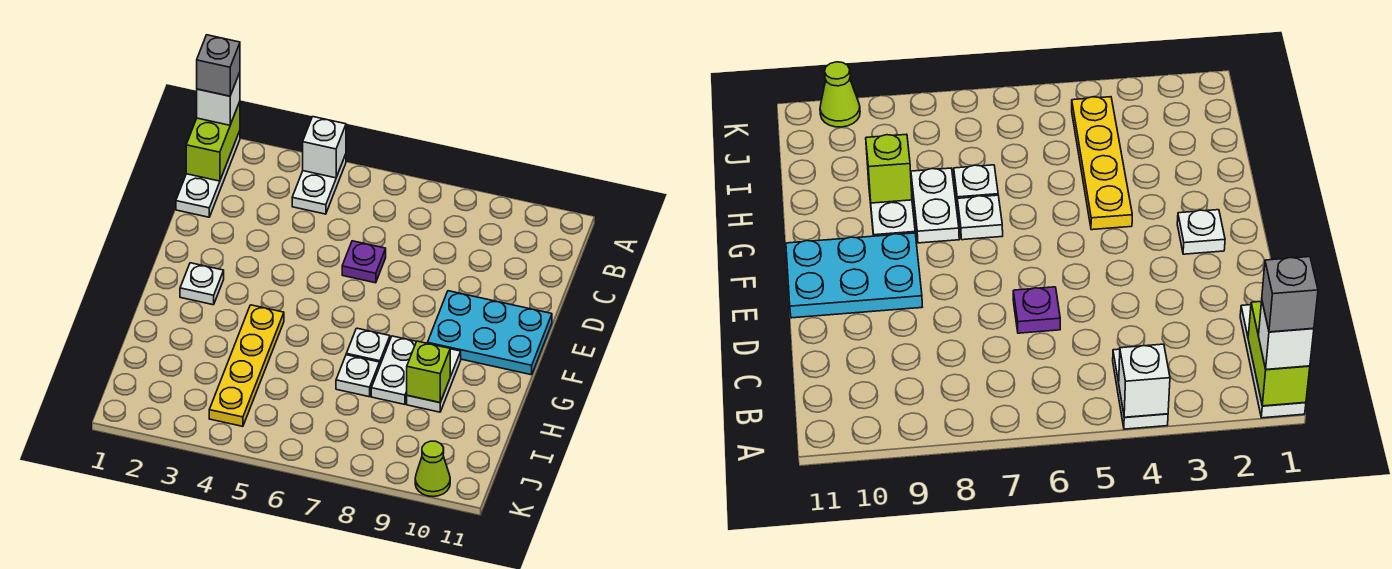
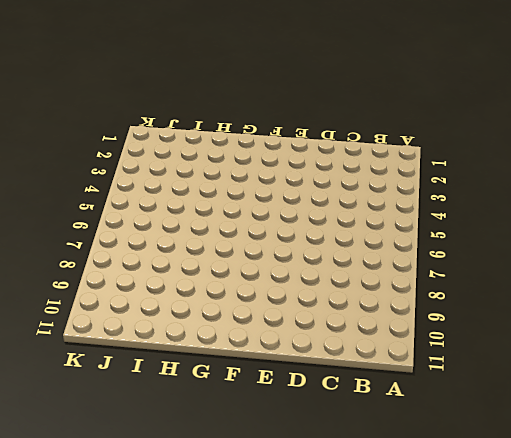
none -> white 1x3 plate [176,131,240,217]
none -> white 1x2 plate [292,154,346,214]
none -> purple 1x1 plate [342,241,386,283]

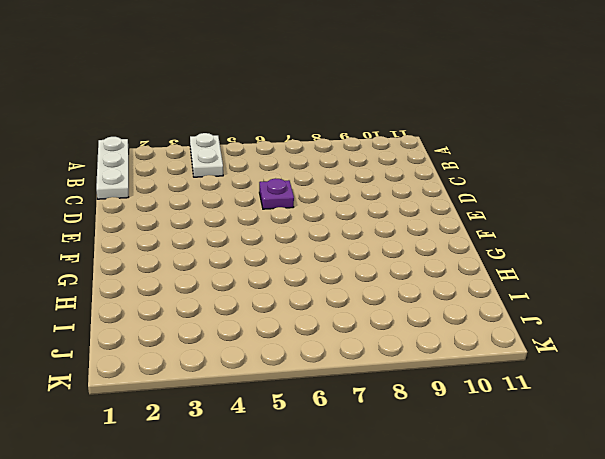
none -> cyan 2x3 plate [428,291,552,375]
none -> white 1x1 plate [180,263,224,305]
none -> yellow 1x4 plate [209,305,284,426]

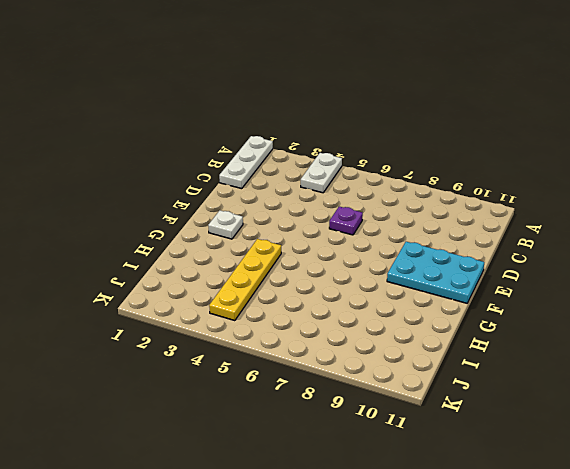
none -> white 1x1 plate [346,328,390,365]
none -> white 1x2 plate [371,336,416,404]
none -> white 1x2 plate [407,349,461,412]

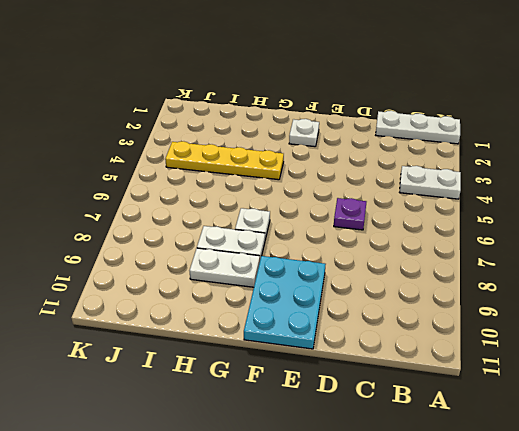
none -> white 1x1 plate [336,355,380,397]
none -> lime 1x1 cone [415,441,450,497]
none -> lime 1x2 brick [186,102,240,181]

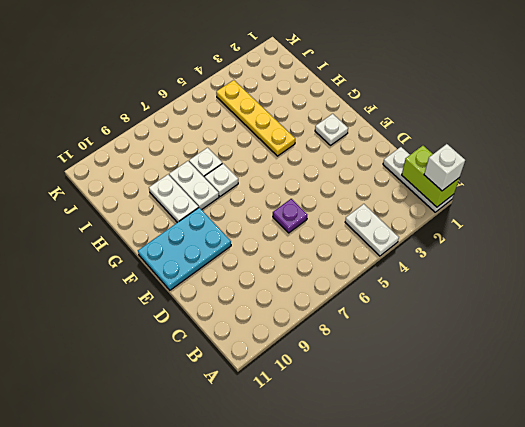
none -> lime 1x1 cone [415,441,450,497]
none -> white 1x1 brick [303,117,346,178]
none -> lime 1x1 brick [407,341,450,403]

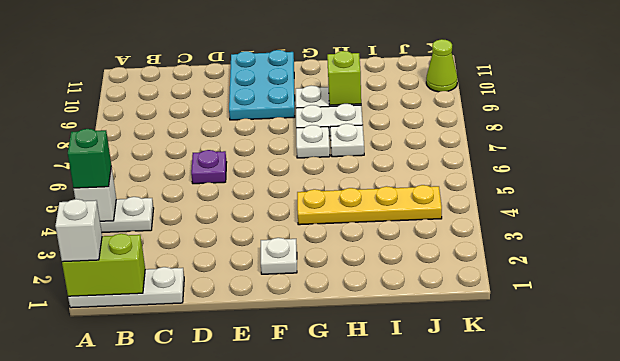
green 1x1 brick [68,129,111,188] -> none
none -> grey 1x1 brick [197,35,240,96]

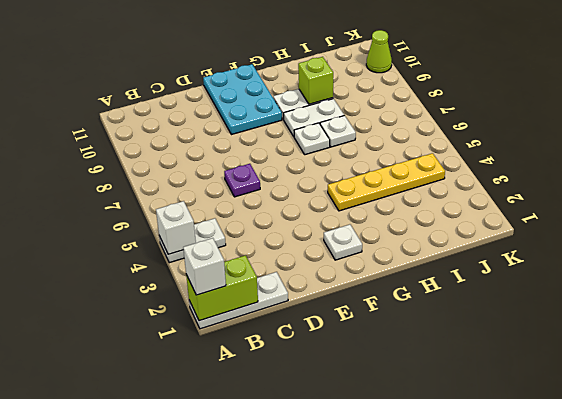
none -> grey 1x1 brick [197,35,240,96]

